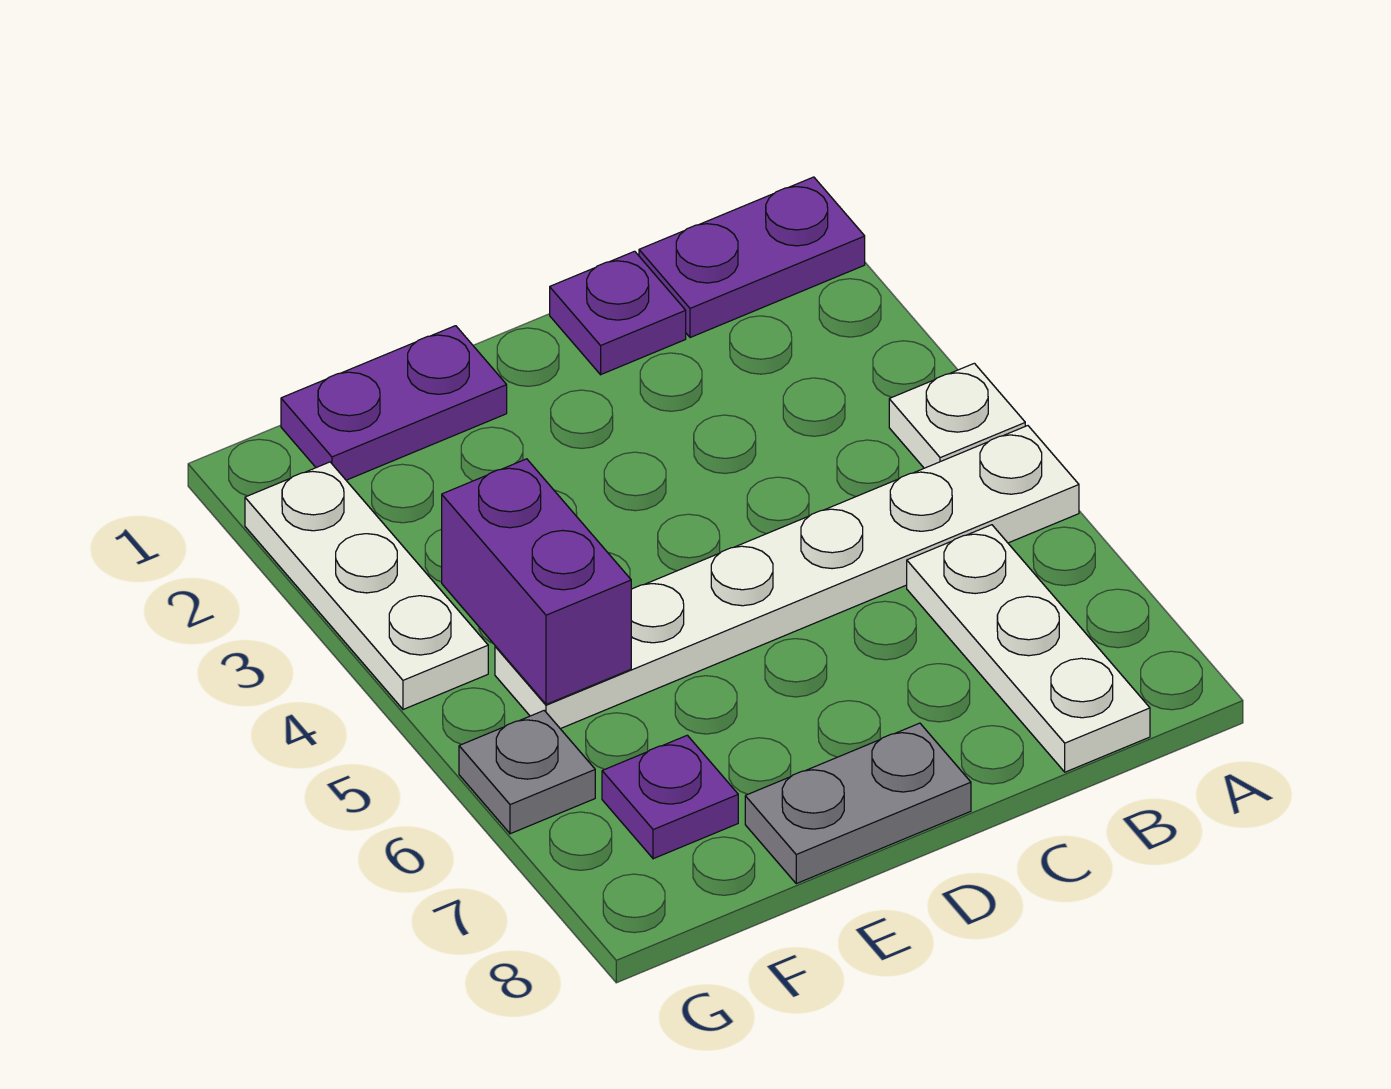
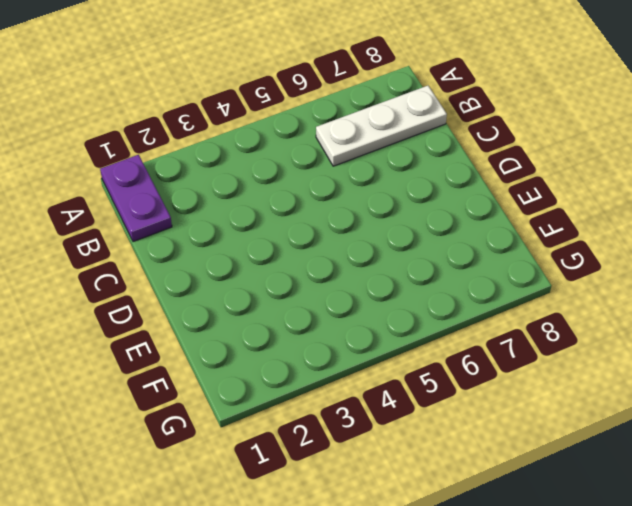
none -> white 1x1 plate [889,363,1025,468]
none -> white 1x6 plate [495,426,1079,729]

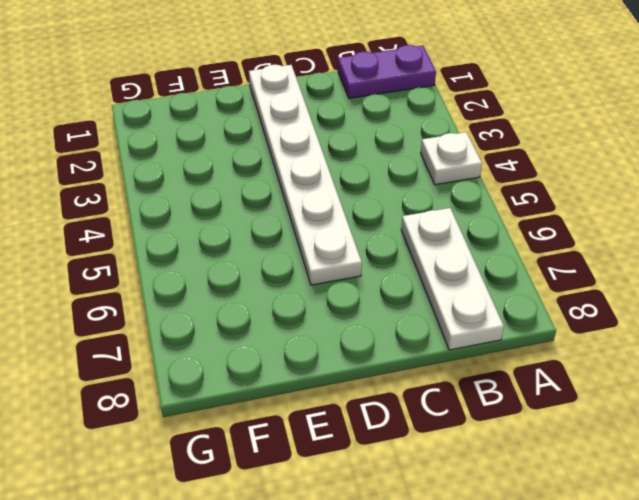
white 1x6 plate [249,65,362,285] -> white 1x6 plate turned to [495,426,1079,729]
none -> purple 1x1 plate [550,251,686,375]
none -> grey 1x2 plate [745,723,971,884]

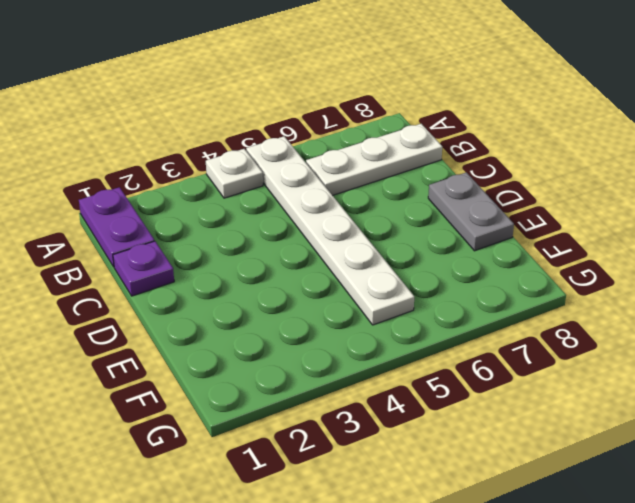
none -> purple 1x2 plate [281,326,507,480]
none -> purple 1x1 plate [602,735,738,859]

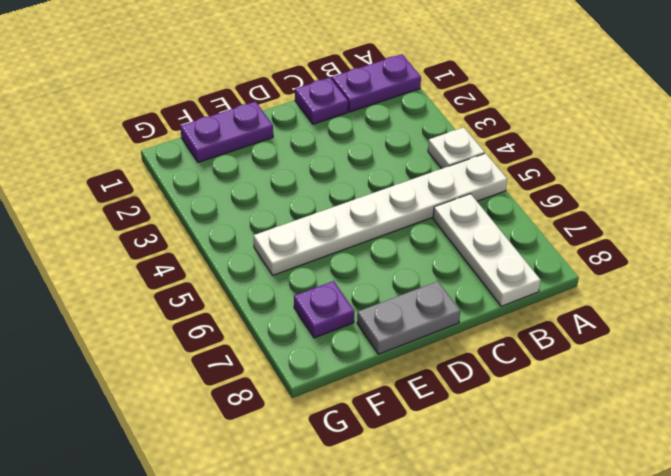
none -> white 1x3 plate [245,462,488,709]
none -> grey 1x1 plate [459,711,595,834]

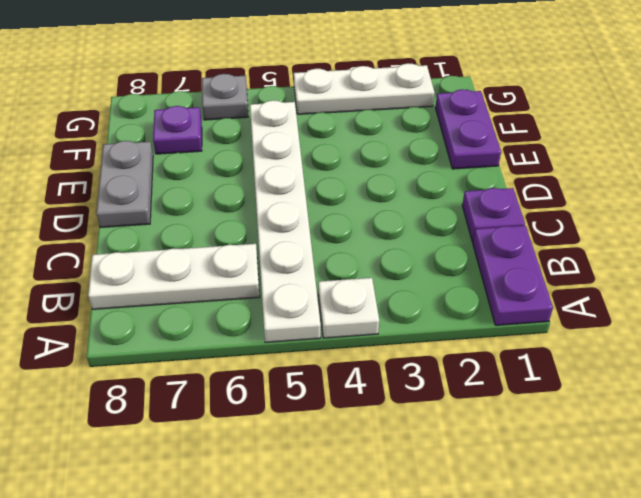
none -> purple 1x2 brick [442,459,631,704]

